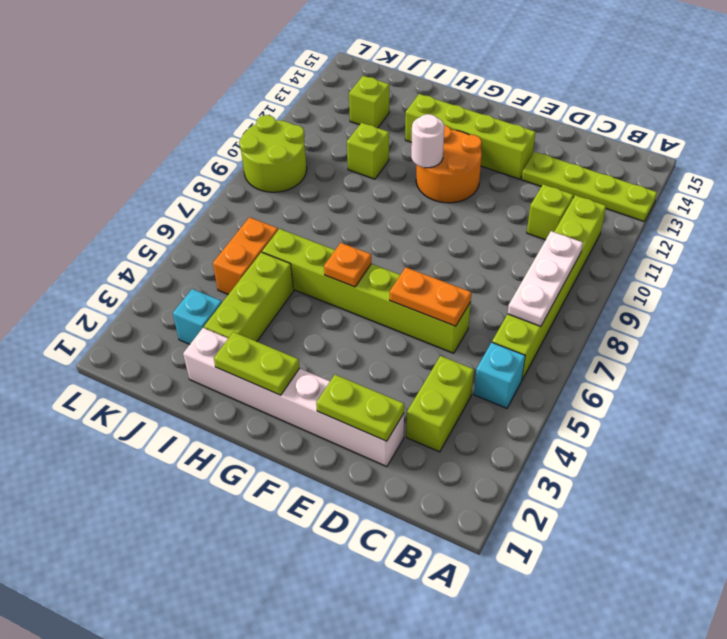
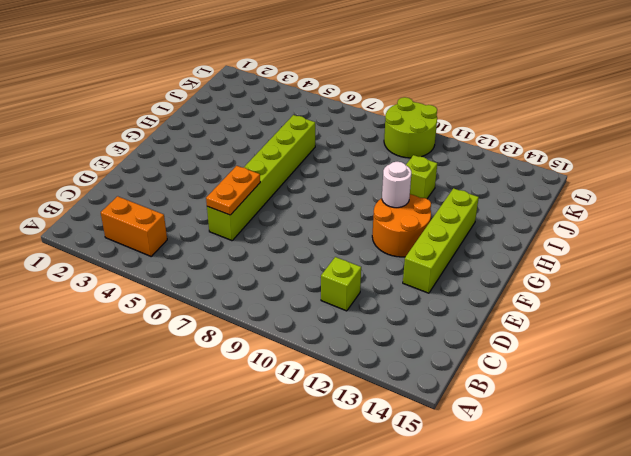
orange 1x2 brick [101,196,167,256] -> orange 1x2 brick moved to [213,217,278,294]
none -> lime 1x4 plate [522,152,657,222]
none -> cyan 1x1 brick [474,342,525,408]
none -> lime 1x6 brick [492,195,606,380]

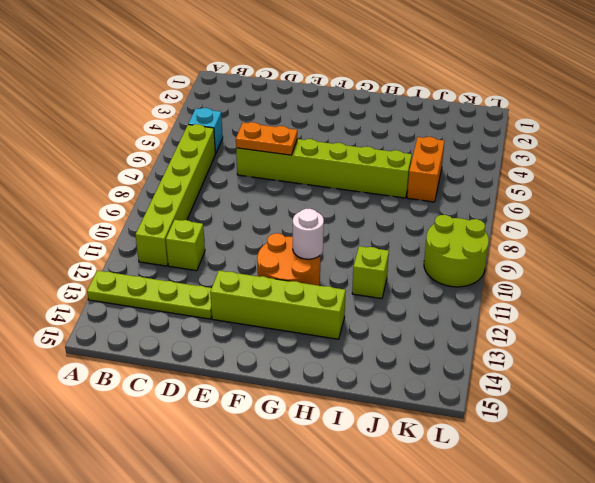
none -> lime 1x2 brick [406,356,474,452]
none -> white 1x6 brick [183,328,404,467]
none -> lime 1x3 brick [204,252,294,342]

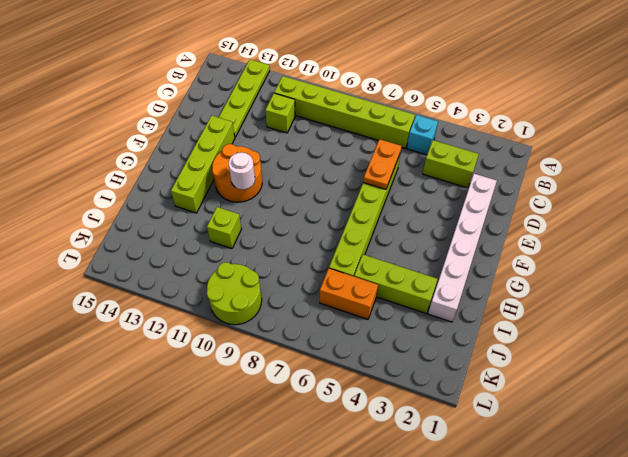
none -> cyan 1x1 brick [173,289,222,344]
none -> lime 1x1 brick [349,76,389,128]
none -> white 1x3 plate [508,231,583,326]

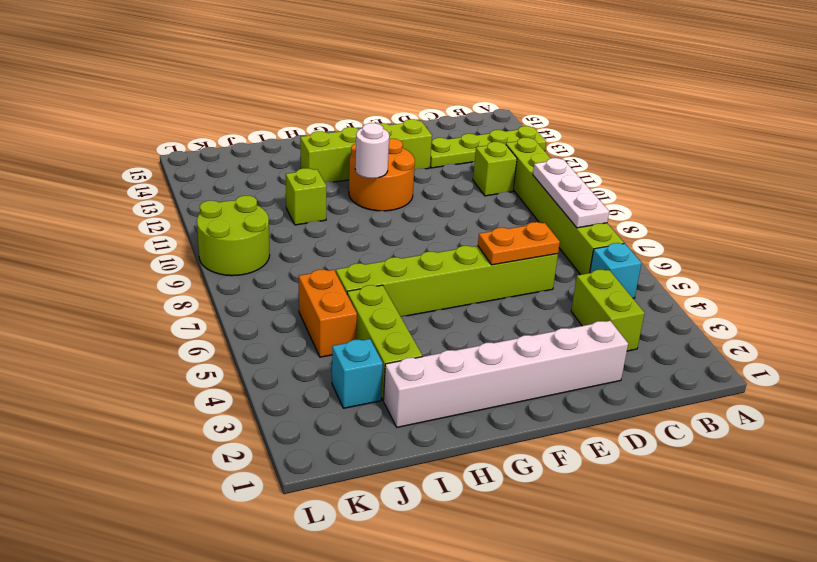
none -> lime 1x1 brick [349,76,389,128]
none -> lime 1x2 plate [316,375,404,441]
none -> lime 1x2 plate [214,332,299,395]

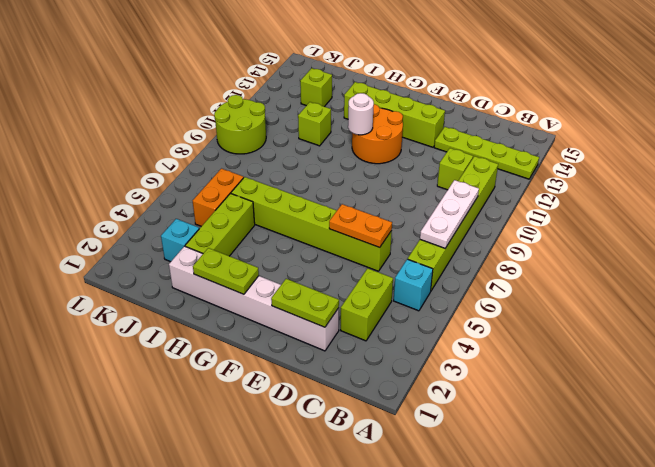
none -> orange 1x1 plate [324,243,371,287]

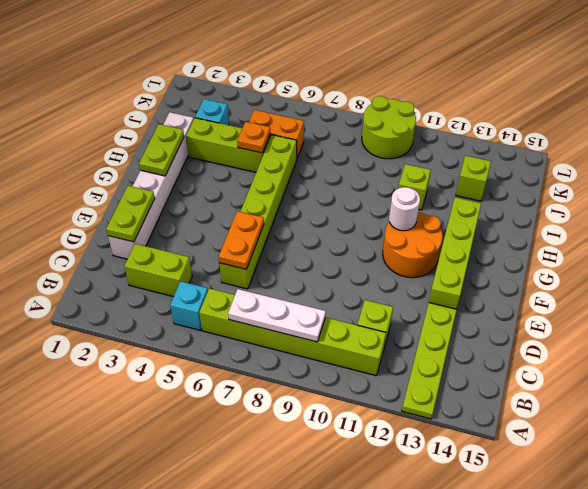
orange 1x1 plate [237,122,270,153] -> orange 1x1 plate moved to [324,243,371,287]

